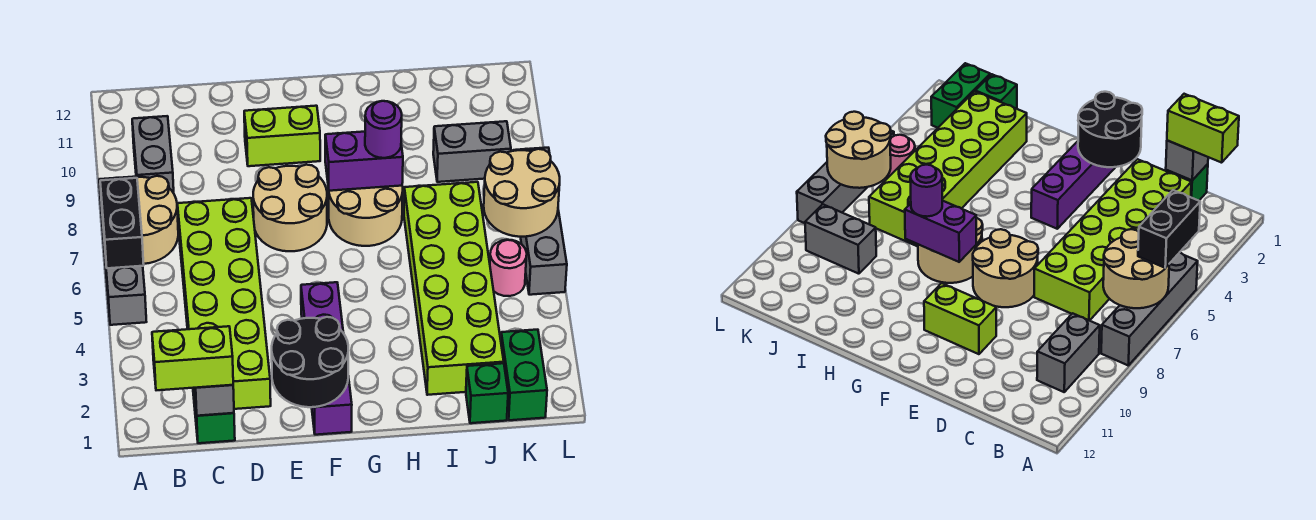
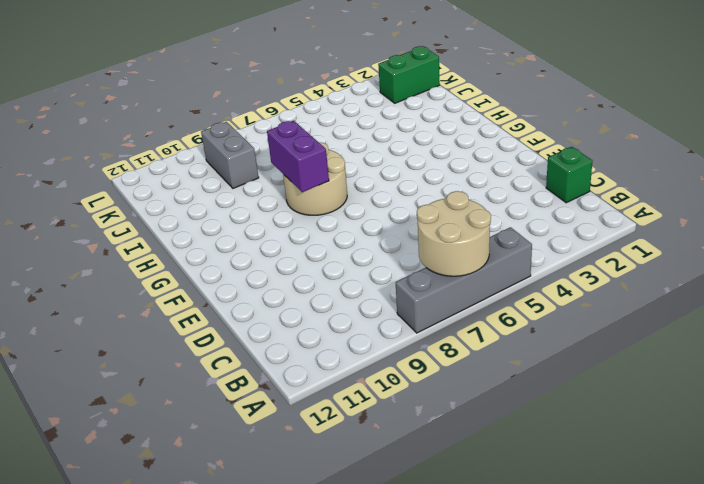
none -> grey 1x2 brick [132,116,174,193]
none -> lime 2x6 brick [178,198,271,409]
none -> tan 2x2 round brick [253,165,327,251]

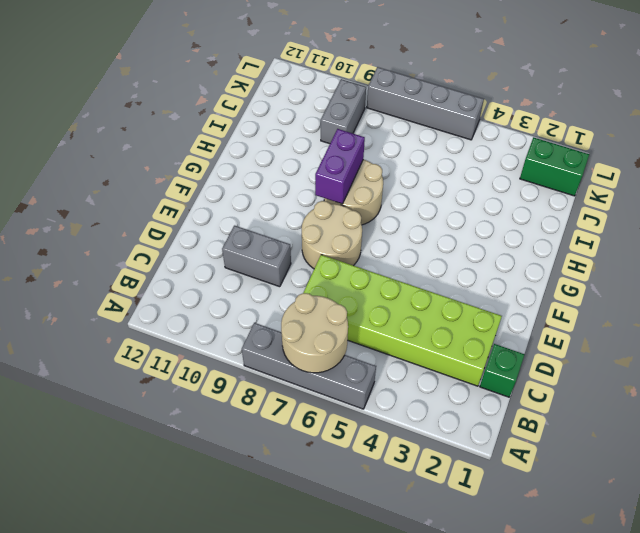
grey 1x2 brick [222,226,291,287] -> grey 1x2 brick moved to [132,116,174,193]
none -> lime 1x2 brick [244,106,320,166]
none -> purple 1x4 brick [301,282,352,435]
none -> lime 2x6 brick [404,182,504,395]

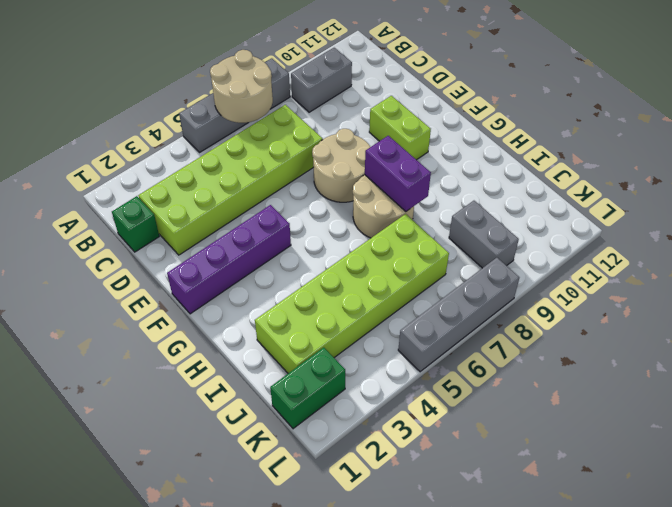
none -> green 1x1 brick [466,363,508,423]
none -> pink 1x1 round brick [490,240,527,296]
none -> grey 1x1 brick [194,385,234,416]

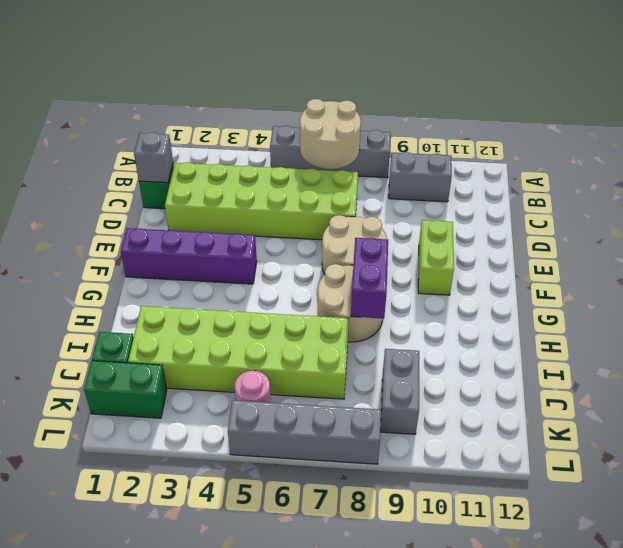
none -> black 2x2 round brick [272,317,349,407]
none -> tan 2x2 round brick [484,149,560,237]
none -> black 1x2 brick [100,178,144,268]

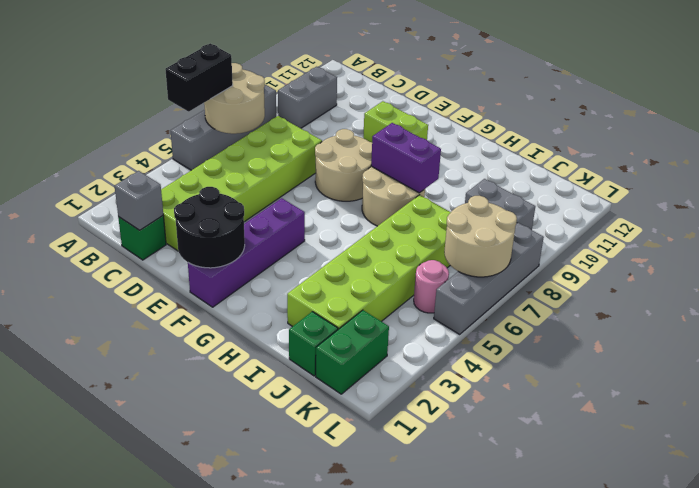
none -> lime 1x2 brick [152,326,233,390]
none -> purple 1x1 round brick [365,101,402,158]

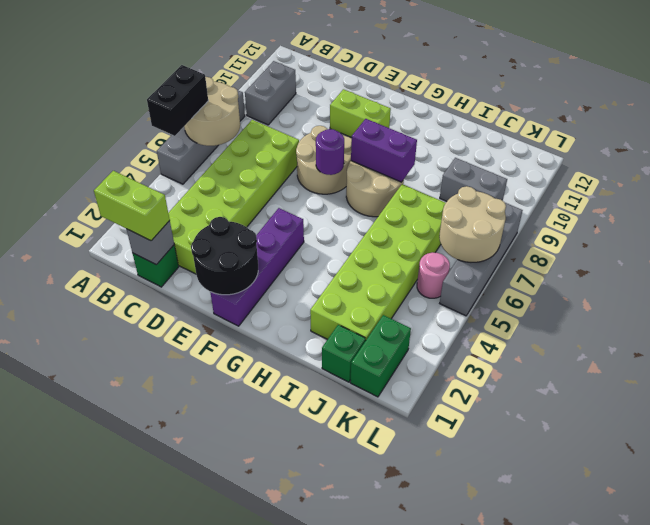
purple 1x1 round brick [316,129,344,175] -> purple 1x1 round brick moved to [365,101,402,158]

